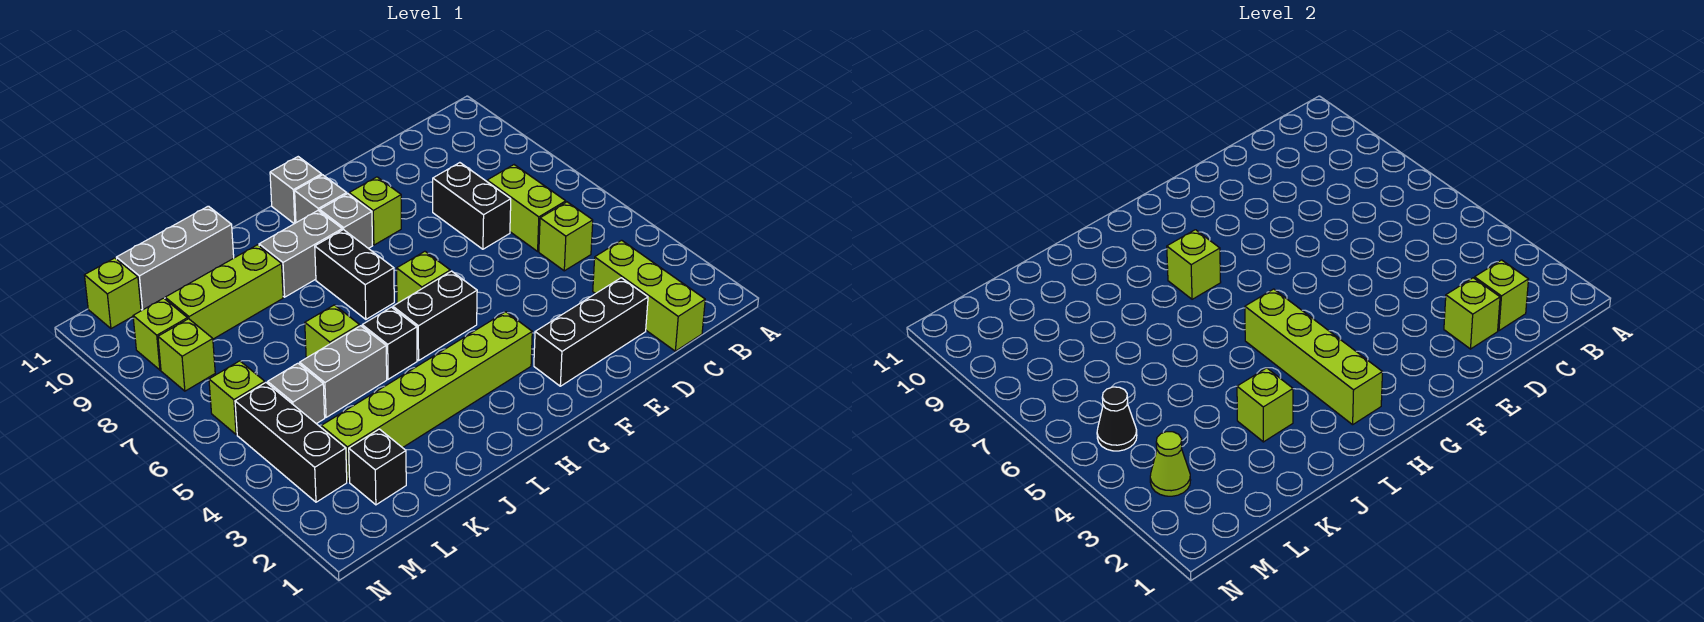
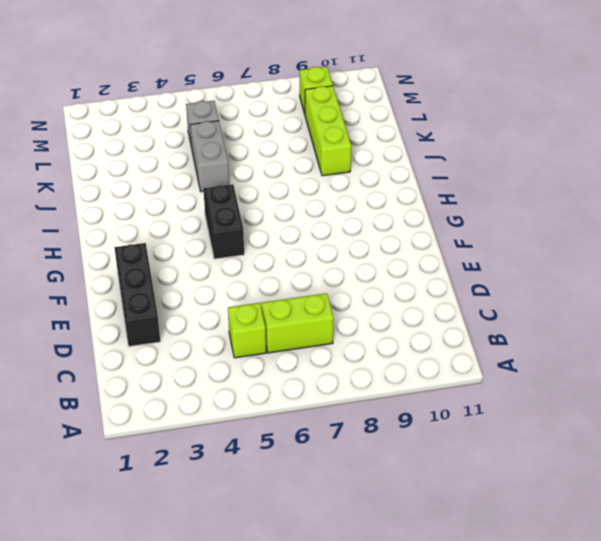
none -> lime 1x3 brick [593,240,705,351]
none -> black 1x2 brick [433,163,511,249]
none -> lime 1x1 brick [349,177,401,245]
none -> lime 1x6 brick [321,312,532,482]

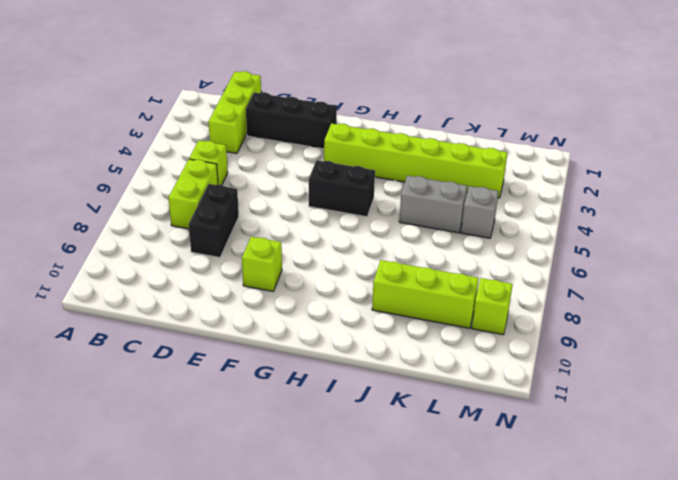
none -> lime 1x1 brick [397,251,450,303]
none -> grey 1x1 brick [320,194,372,248]
none -> grey 1x1 brick [295,175,347,223]
none -> grey 1x1 brick [270,157,322,224]

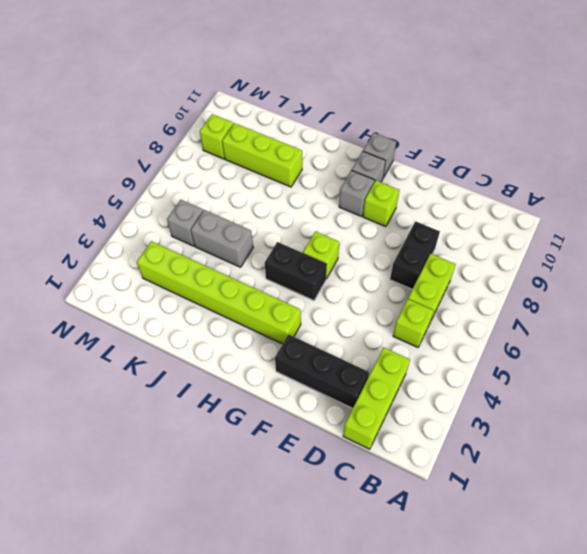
none -> black 1x2 brick [315,230,394,319]
none -> grey 1x2 brick [259,211,342,297]
none -> black 1x1 brick [362,307,417,379]
none -> lime 1x1 brick [305,305,359,357]

